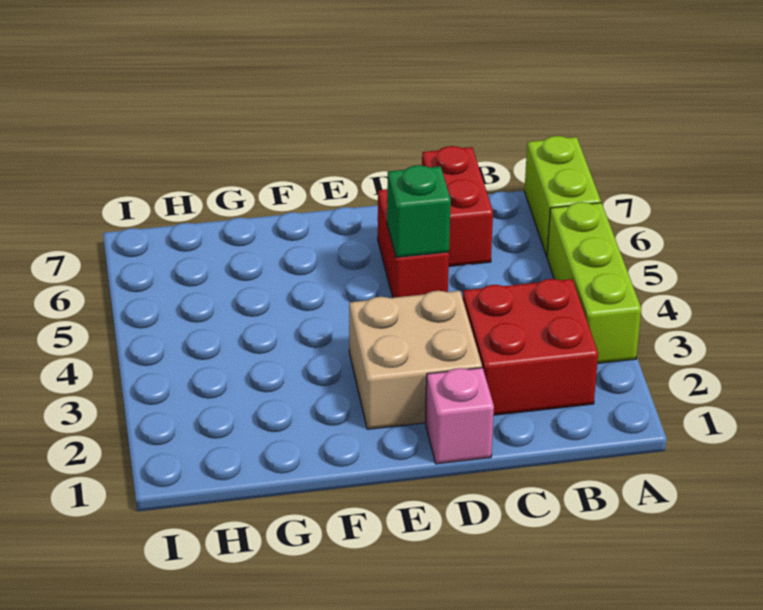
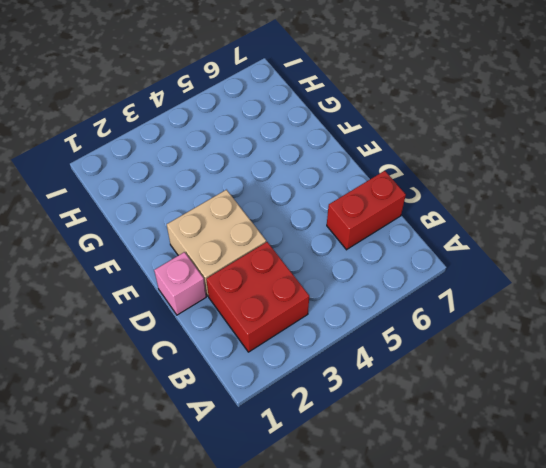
none -> lime 1x3 brick [547,202,641,363]
none -> lime 1x2 brick [524,136,601,256]

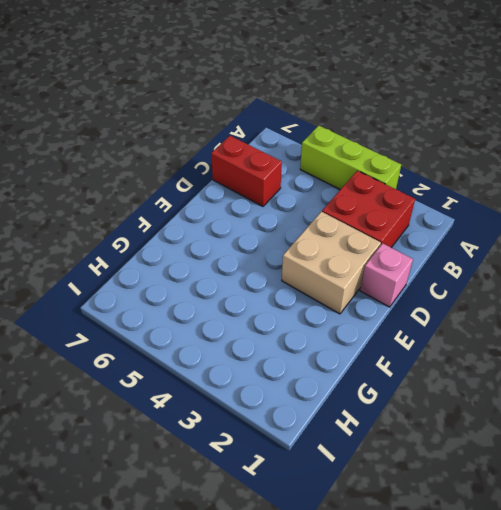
none -> lime 1x2 brick [524,136,601,256]
none -> red 1x2 brick [378,189,449,298]

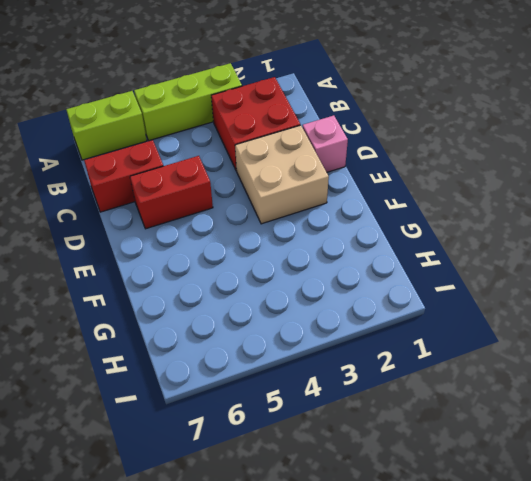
none -> green 1x1 brick [387,165,451,257]

